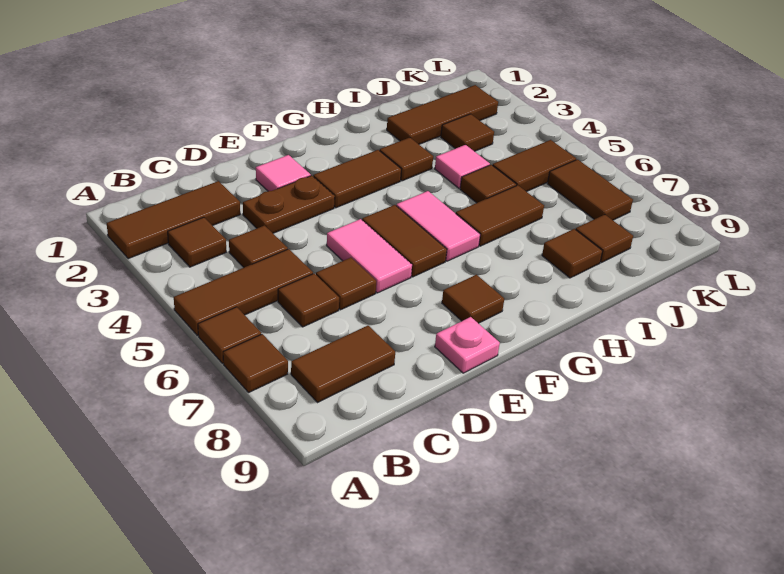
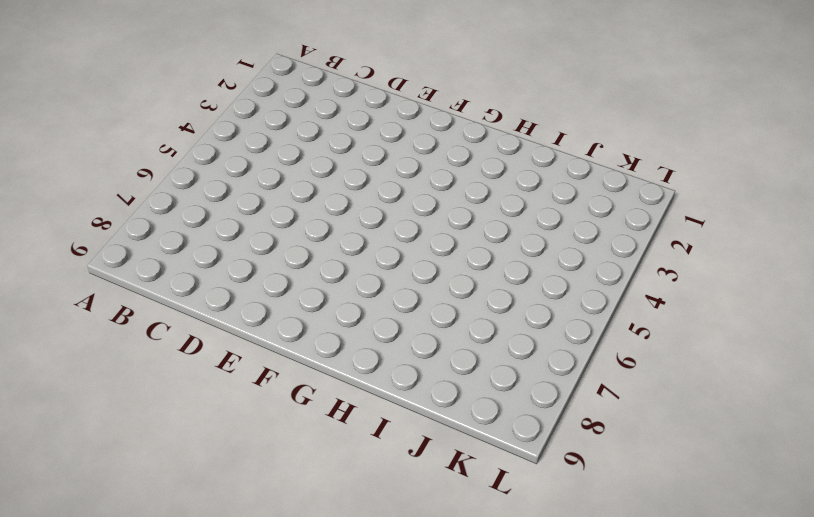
none -> brown 1x3 tile [107,181,240,259]
none -> brown 1x3 tile [174,249,313,336]
none -> brown 1x1 tile [198,307,261,363]

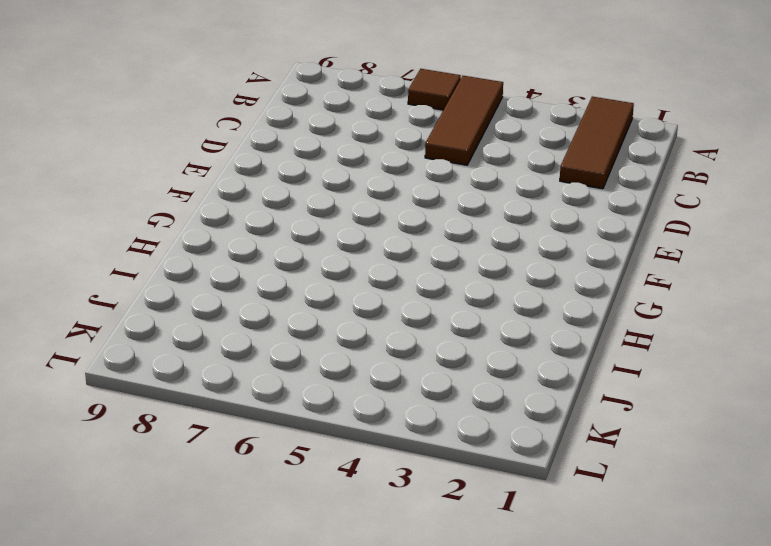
none -> brown 1x1 tile [223,334,288,392]
none -> brown 1x1 tile [168,217,226,267]
none -> brown 1x2 tile [291,326,395,403]

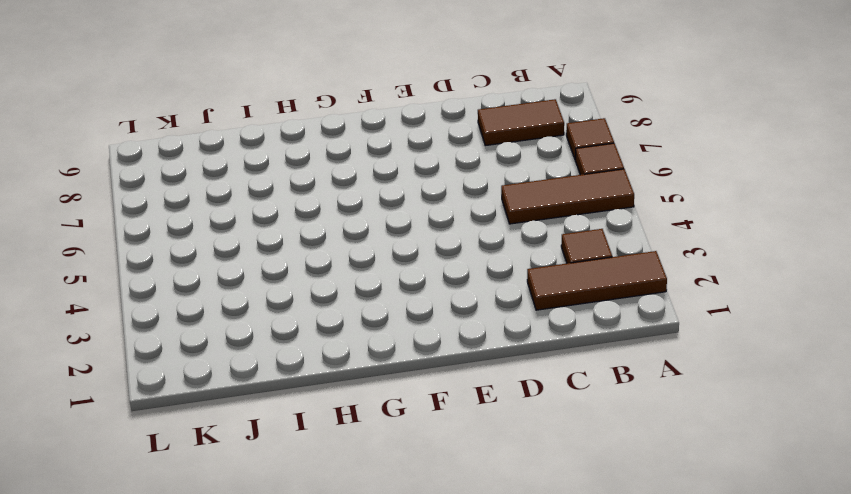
none -> brown 1x1 tile [229,226,288,267]
none -> brown 1x1 tile [278,273,339,327]
none -> brown 1x2 plate [243,175,335,233]

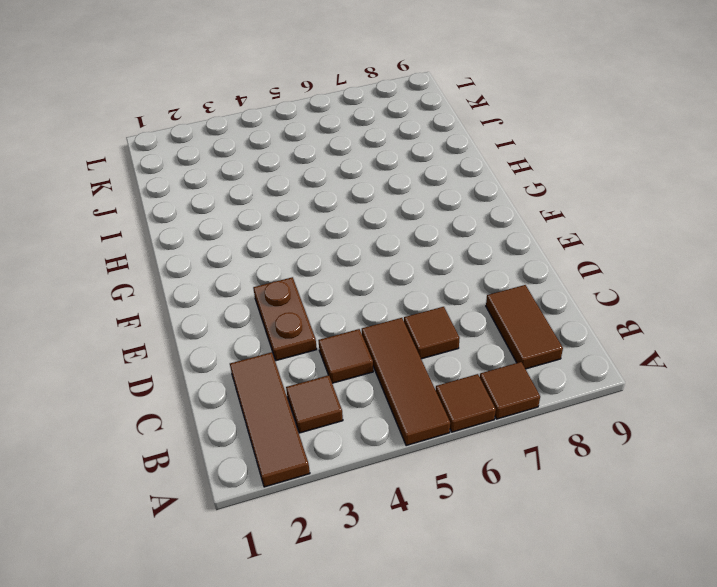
none -> brown 1x1 tile [316,258,376,310]
none -> pink 1x1 tile [256,155,311,191]
none -> pink 1x2 tile [327,219,412,293]

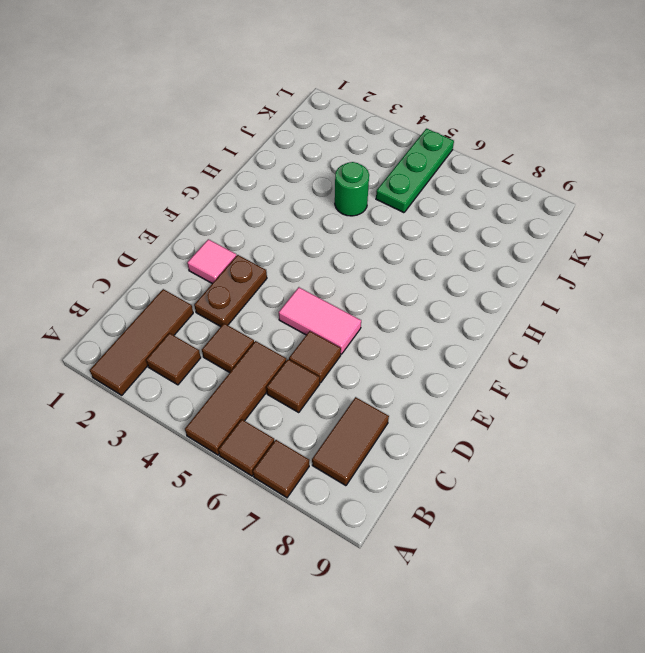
green 1x1 round brick [335,162,369,216] -> pink 1x1 tile [435,145,490,188]
green 1x3 plate [376,129,454,213] -> brown 1x2 tile [493,140,576,192]
none -> pink 1x1 plate [435,317,500,373]
none -> brown 1x2 tile [313,150,401,208]
none -> brown 1x2 tile [362,205,447,277]

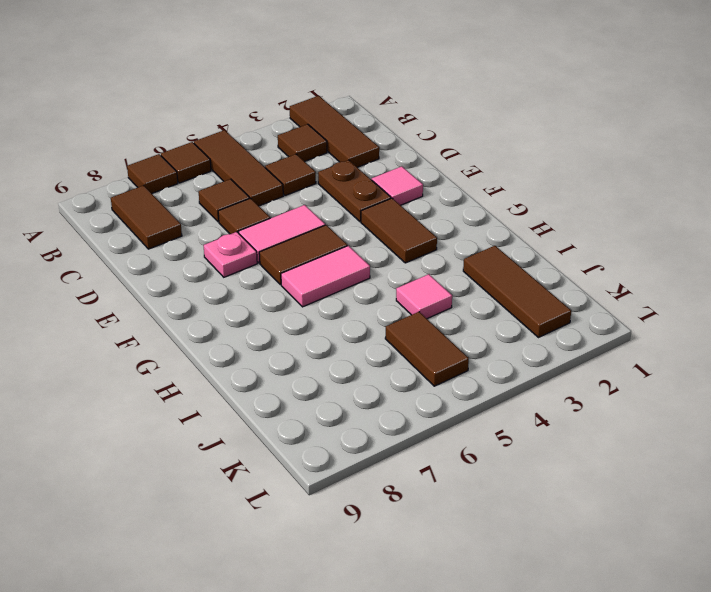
pink 1x1 plate [204,232,257,277] -> pink 1x1 plate moved to [435,317,500,373]
none -> brown 1x1 tile [442,275,504,323]
none -> brown 1x1 tile [380,137,433,181]
none -> brown 1x2 tile [456,185,544,246]

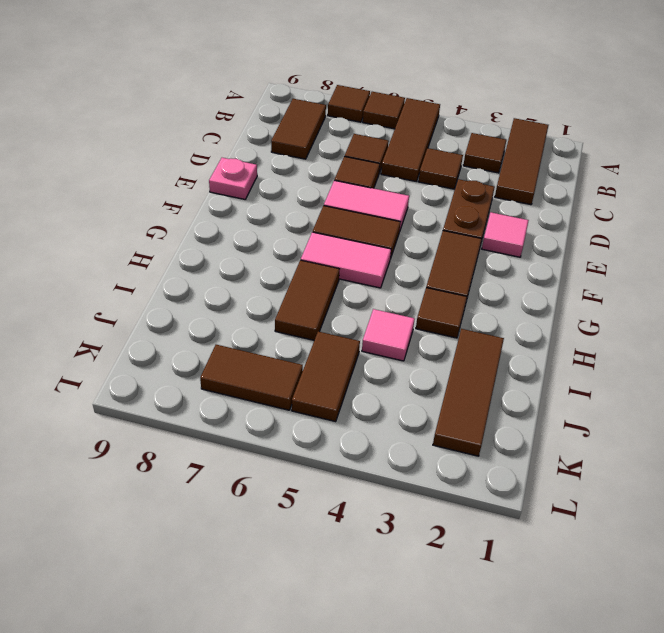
none -> brown 1x1 tile [442,275,504,323]
none -> brown 1x1 tile [460,165,517,203]
none -> brown 1x1 tile [542,229,603,278]

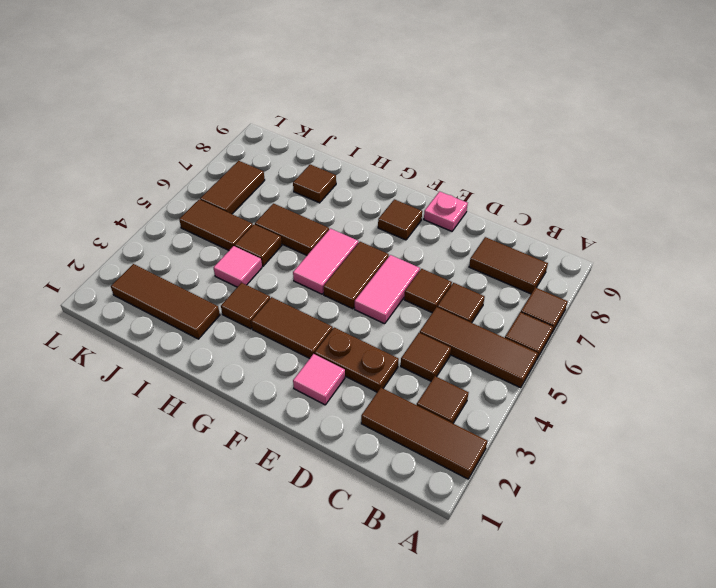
none -> brown 1x1 tile [441,114,494,151]
none -> brown 1x1 tile [576,215,633,263]

